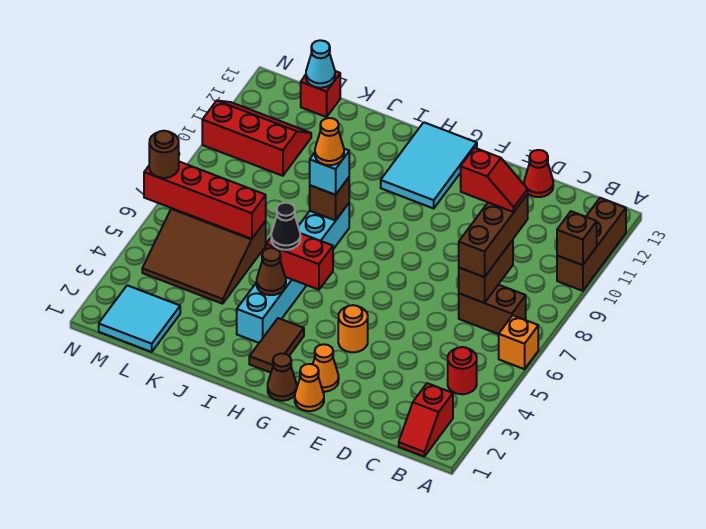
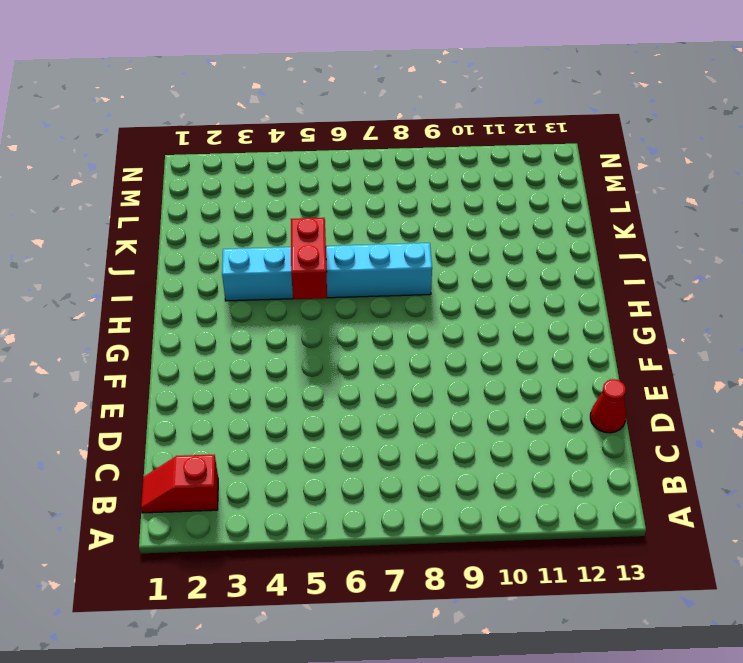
none -> orange 1x1 brick [499,315,538,369]
none -> brown 1x3 brick [557,198,626,291]
none -> red 1x1 round brick [448,347,477,394]
none -> brown 1x2 brick [459,285,526,334]

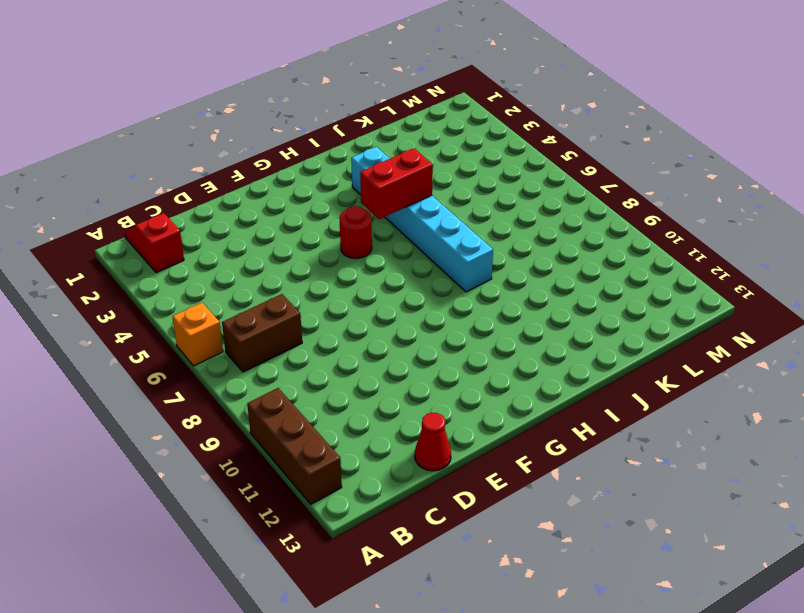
red 1x1 round brick [339,206,372,258] -> red 1x1 round brick moved to [448,347,477,394]
none -> orange 1x1 cone [295,364,324,411]
none -> orange 1x1 cone [313,344,339,392]
none -> orange 1x1 round brick [338,305,368,352]
none -> brown 1x1 cone [268,353,297,401]

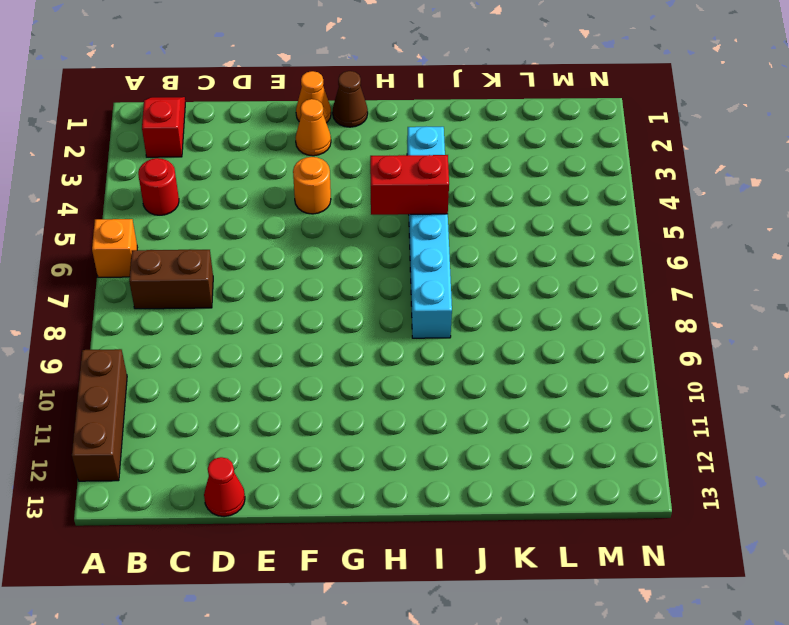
none -> cyan 2x3 tile [381,122,477,208]
none -> brown 1x2 tile [249,318,304,373]
none -> brown 3x3 slope [142,208,266,304]
none -> cyan 2x2 tile [99,285,180,352]

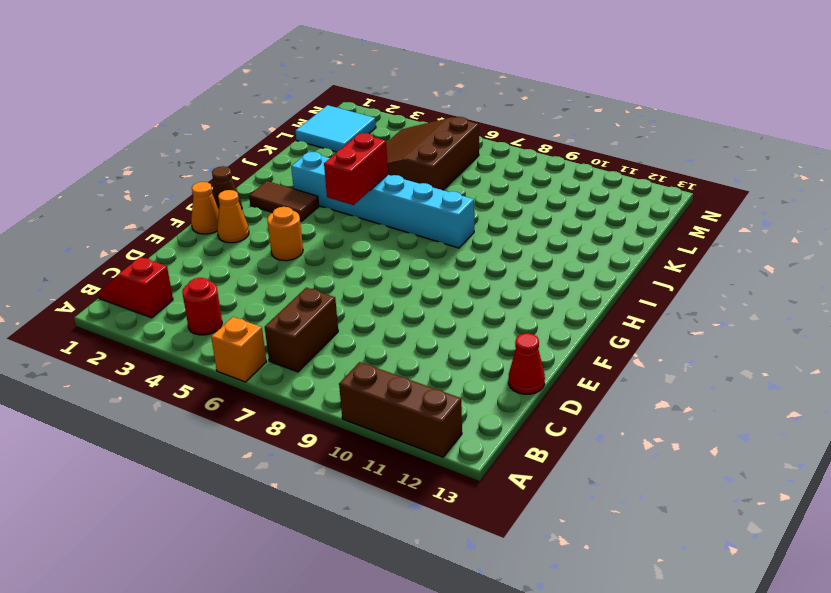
none -> cyan 2x3 tile [381,122,477,208]
none -> red 2x3 slope [202,101,311,176]
none -> red 1x1 brick [301,71,340,117]
none -> brown 1x1 brick [557,211,597,265]

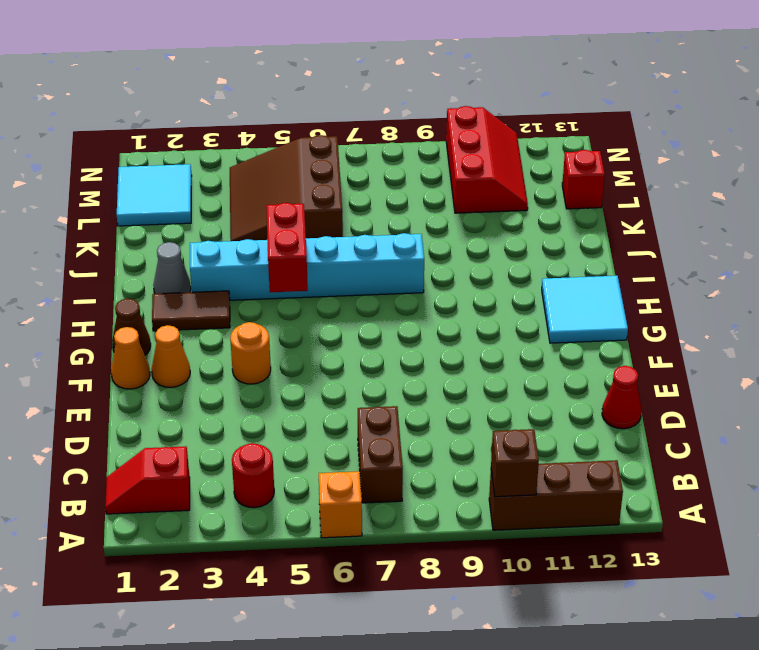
cyan 2x2 tile [542,276,628,343] -> cyan 2x3 tile [381,122,477,208]
grey 1x1 cone [153,242,191,294] -> none
none -> brown 1x2 brick [459,240,513,303]
none -> brown 1x1 cone [257,248,286,295]
none -> brown 1x1 brick [310,178,349,221]
none -> red 1x4 brick [144,162,266,239]

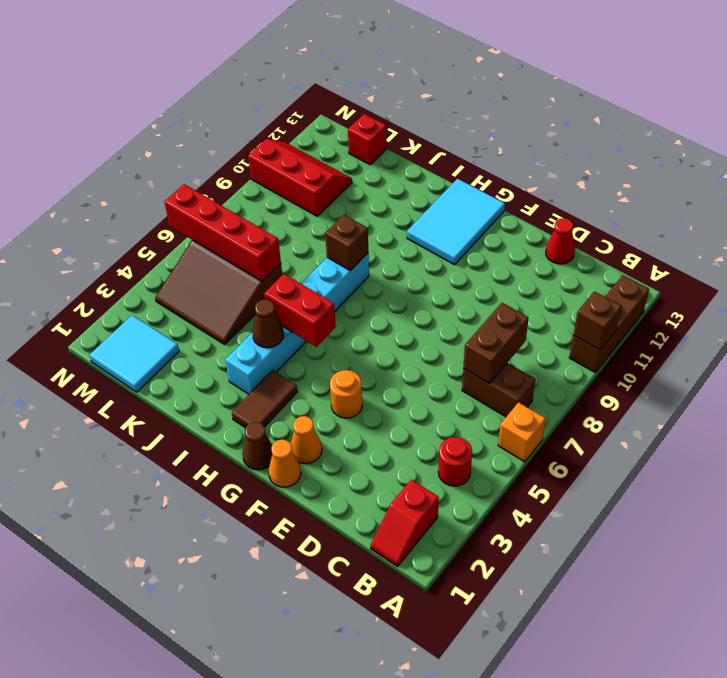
none -> cyan 1x1 cone [306,40,335,88]
none -> brown 1x3 brick [459,194,528,277]
none -> black 1x1 cone [271,203,300,250]
none -> cyan 1x1 brick [310,149,349,195]

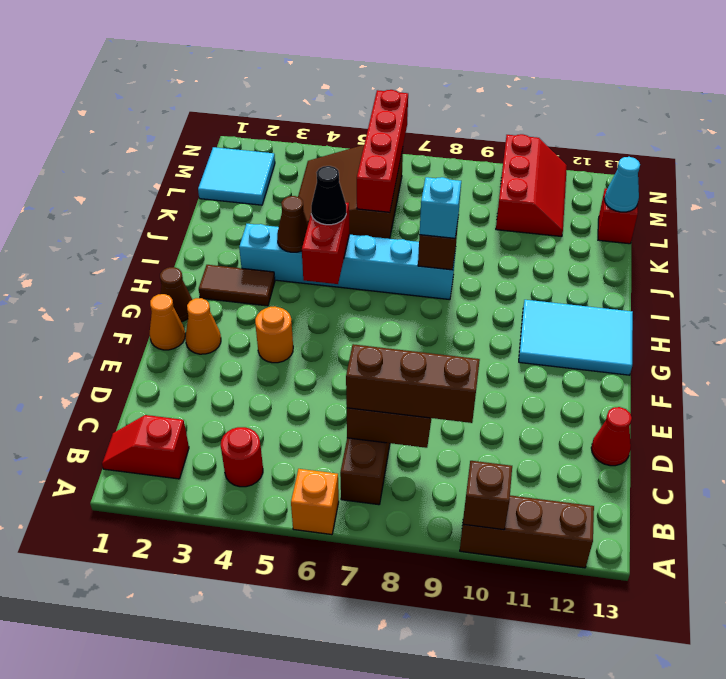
none -> brown 1x1 round brick [149,131,179,178]
none -> red 1x2 slope [460,148,528,212]
none -> orange 1x1 cone [315,118,344,165]

